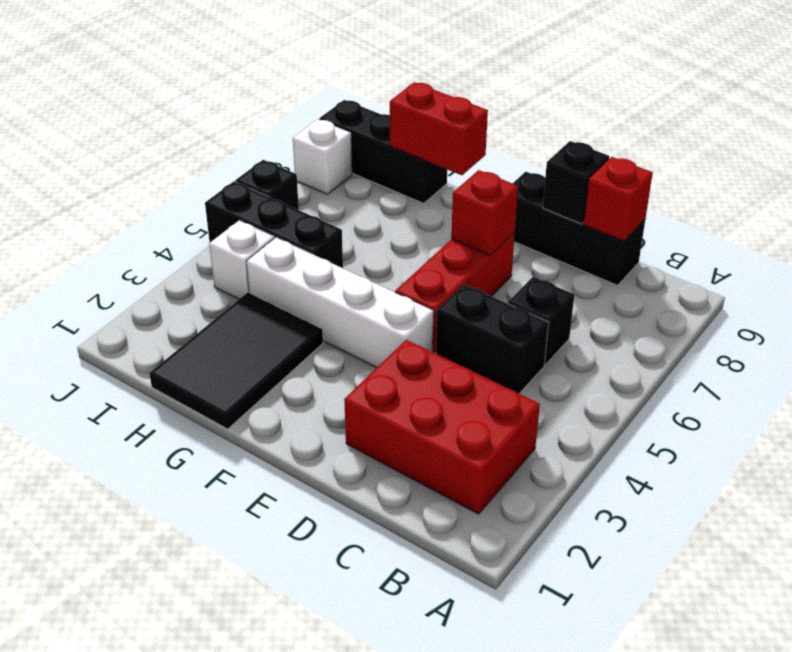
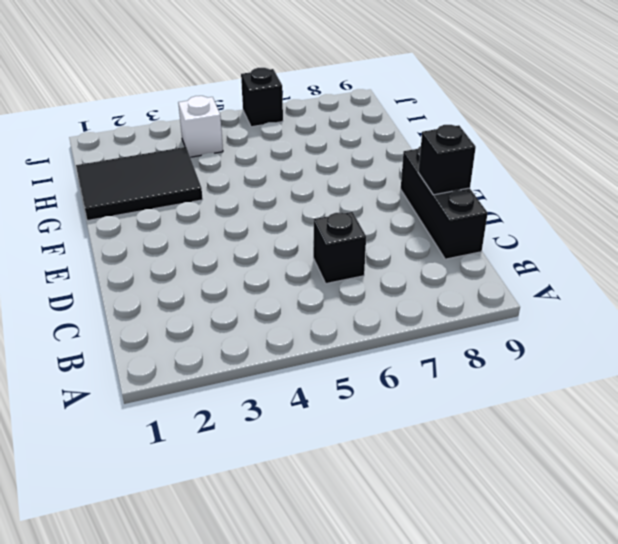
none -> red 2x3 brick [344,340,540,514]
none -> black 1x2 brick [436,284,549,394]
none -> white 1x4 brick [246,238,434,367]

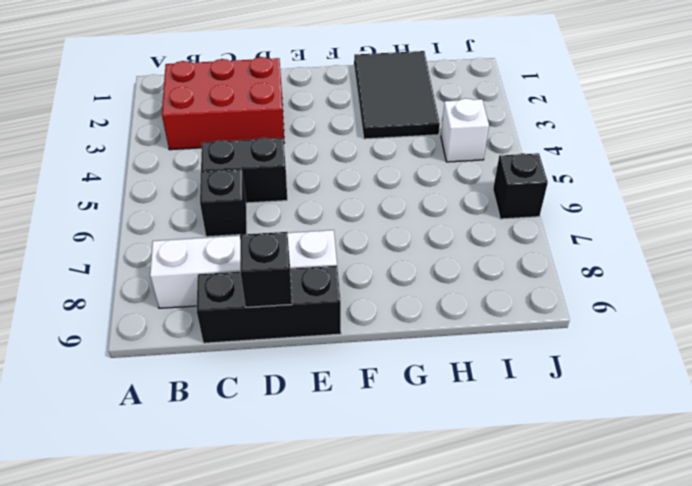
white 1x4 brick [150,230,337,308] -> white 1x4 brick moved to [246,238,434,367]
none -> red 1x3 brick [395,233,515,353]
none -> black 1x3 brick [205,181,343,268]
none -> black 1x3 brick [320,100,447,203]

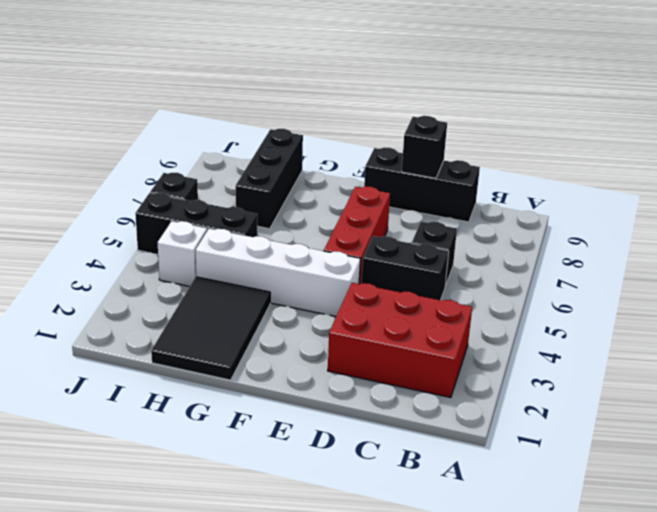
black 1x3 brick [236,129,303,229] -> black 1x3 brick turned to [320,100,447,203]
none -> white 1x1 brick [293,119,352,194]
none -> red 1x1 brick [584,157,653,241]
none -> red 1x1 brick [451,170,518,255]

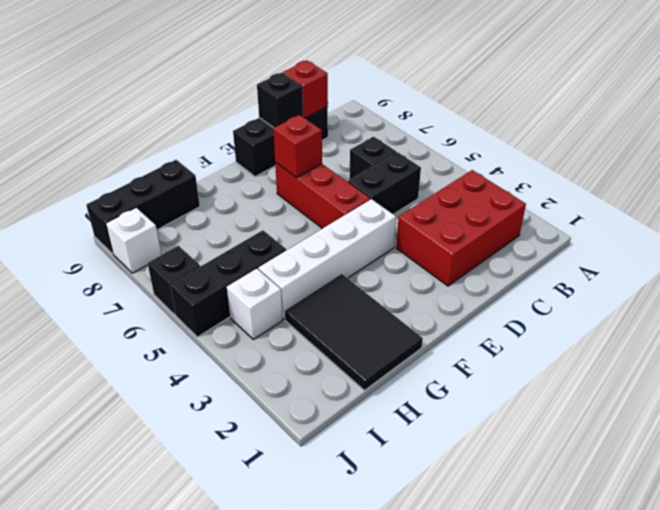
none -> red 1x2 brick [390,82,488,175]

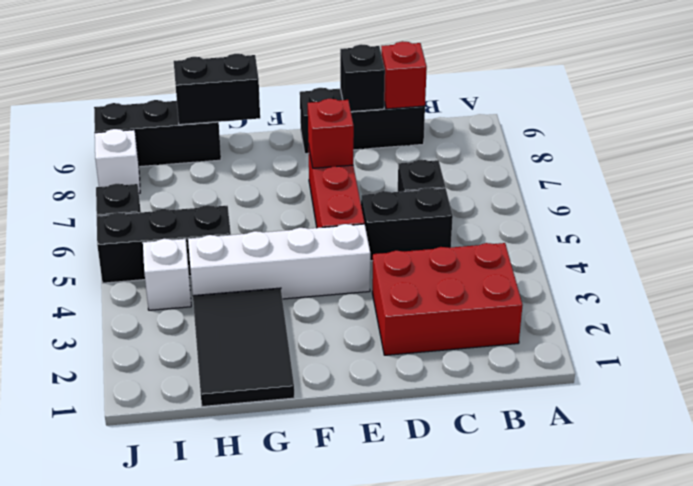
black 1x2 brick [174,54,260,125] -> red 1x2 brick [390,82,488,175]

